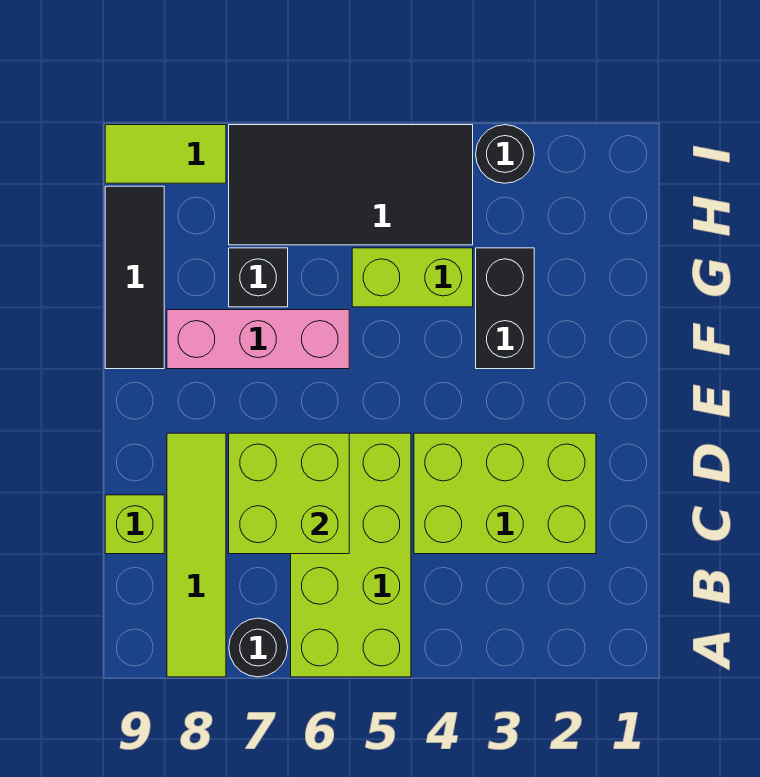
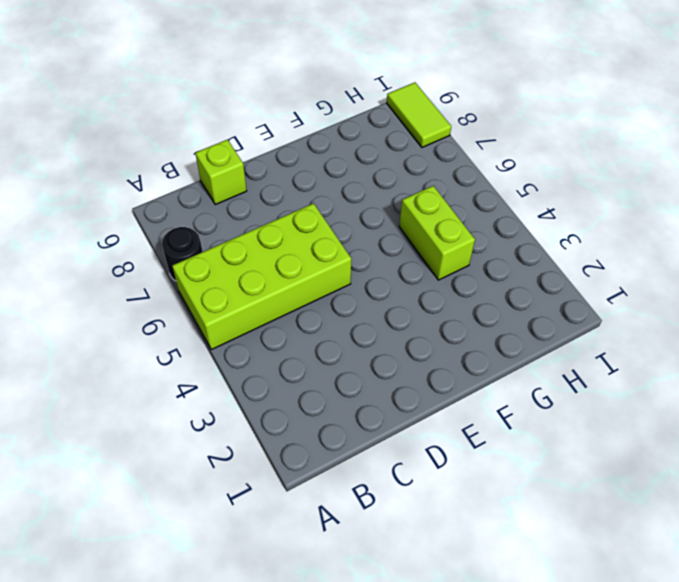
none -> lime 1x4 tile [167,433,226,677]
none -> lime 2x3 brick [414,433,596,554]
none -> black 1x2 brick [476,248,534,369]

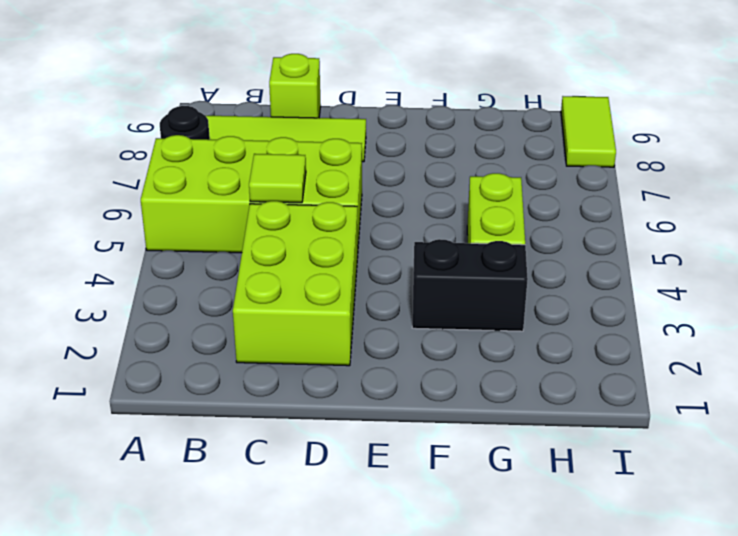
lime 1x1 tile [249,154,306,203] -> none
none -> pink 1x3 brick [167,310,349,369]
none -> black 1x3 tile [105,186,164,369]
none -> black 1x1 brick [229,248,288,307]

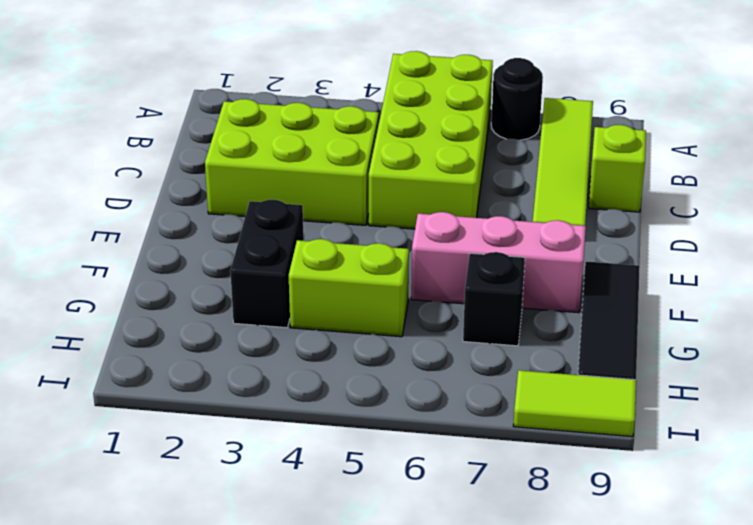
none -> black 2x4 tile [229,125,473,245]
none -> black 1x1 round brick [476,125,534,183]
none -> lime 2x2 brick [229,433,349,554]

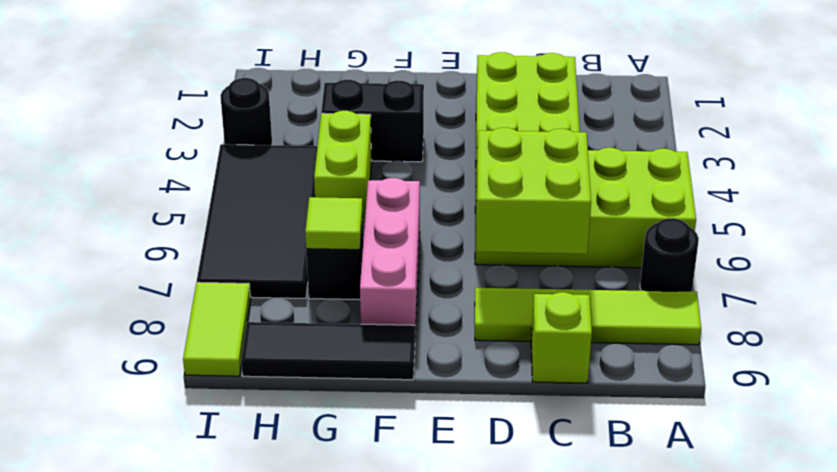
lime 1x1 tile [305,197,363,250] -> none

